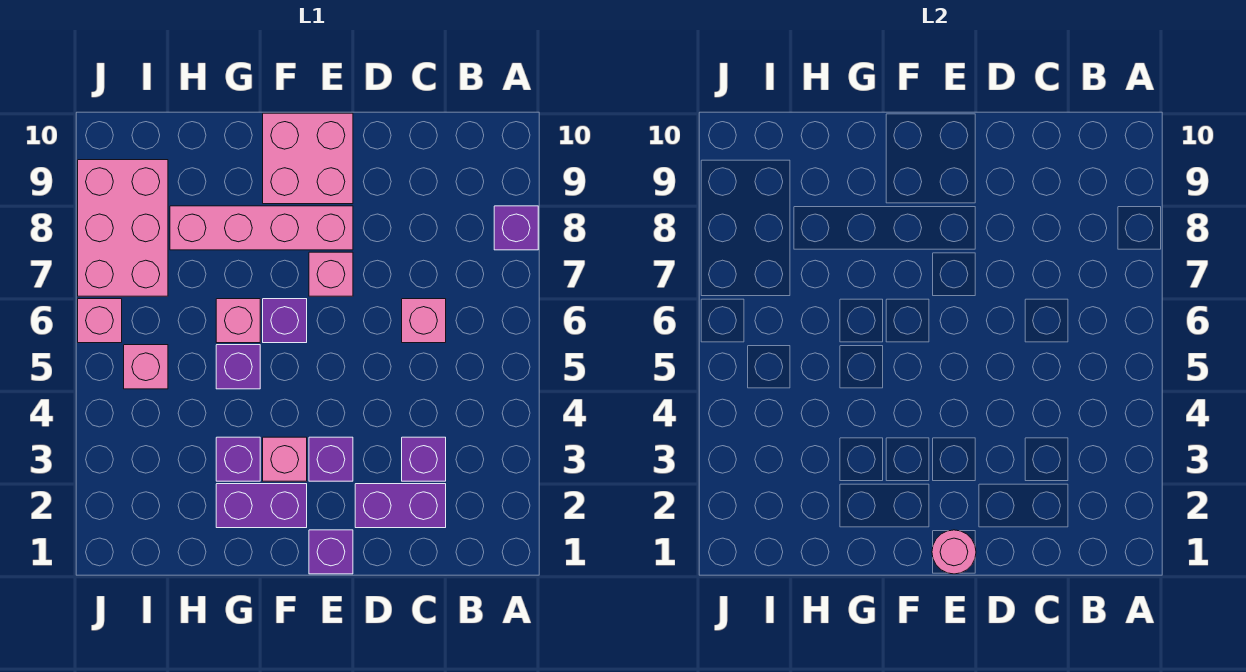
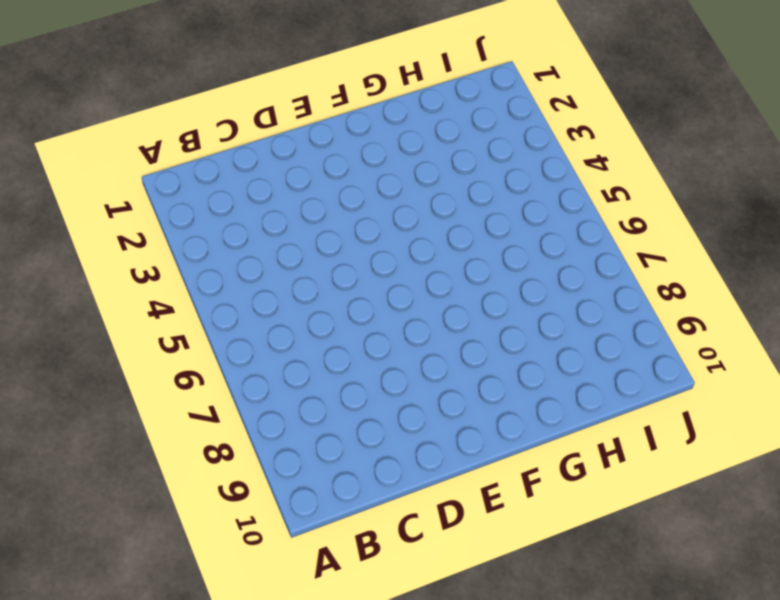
none -> purple 1x1 brick [494,206,538,250]
none -> purple 1x2 brick [355,484,446,528]
none -> purple 1x1 brick [402,437,446,481]

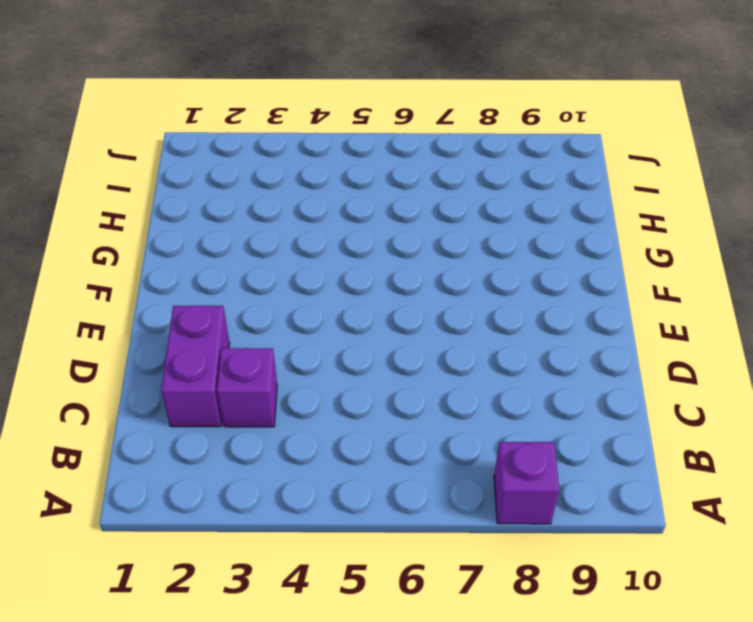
none -> pink 1x1 brick [402,299,446,343]
none -> purple 1x1 brick [309,530,353,574]
none -> purple 1x1 brick [309,437,353,481]

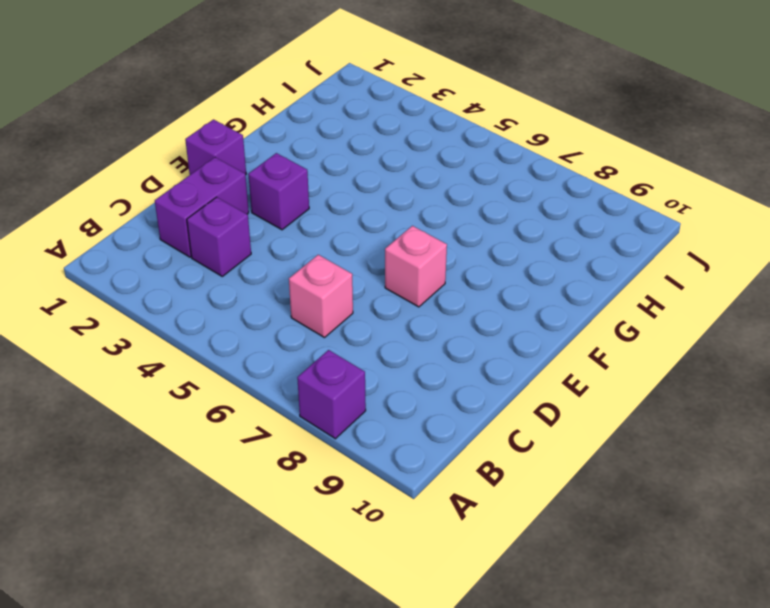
none -> pink 1x4 brick [170,206,353,250]
none -> pink 2x2 brick [263,113,353,204]
none -> purple 1x2 brick [216,484,307,528]

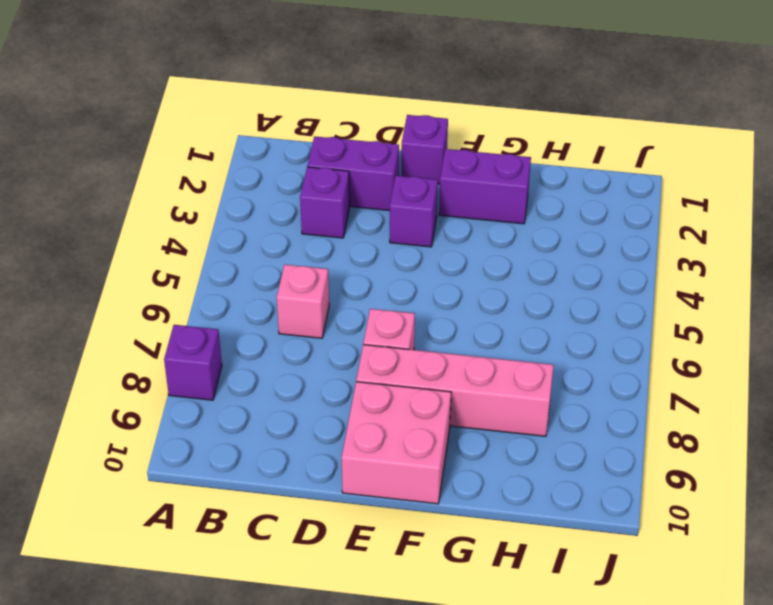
none -> pink 1x1 brick [263,437,307,481]
none -> purple 1x1 brick [263,299,307,343]
none -> purple 1x1 brick [216,437,260,481]

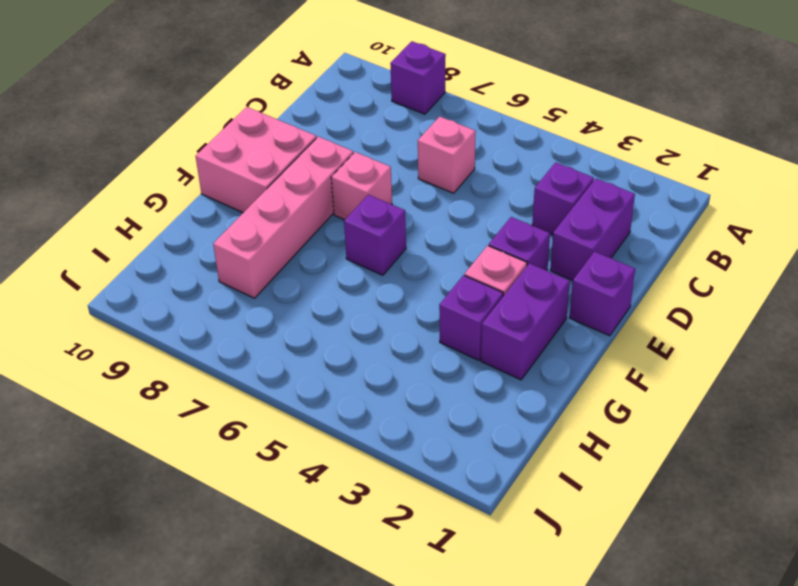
none -> purple 1x1 brick [216,345,260,389]
none -> pink 1x1 brick [216,299,260,343]
none -> pink 1x1 brick [124,345,168,389]

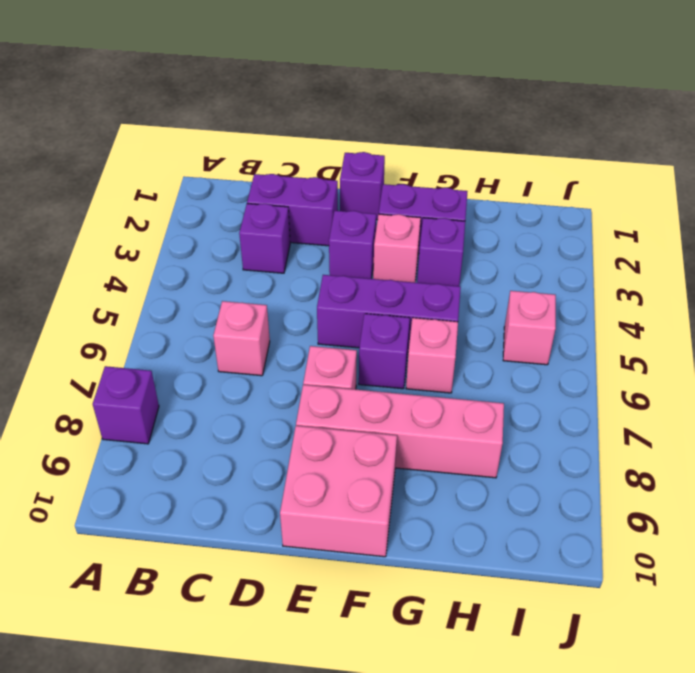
purple 1x3 brick [317,275,461,352] -> purple 1x1 brick [216,345,260,389]
none -> pink 2x3 brick [78,160,168,296]
none -> pink 1x1 brick [78,299,122,343]
none -> pink 1x1 round brick [932,530,976,574]

